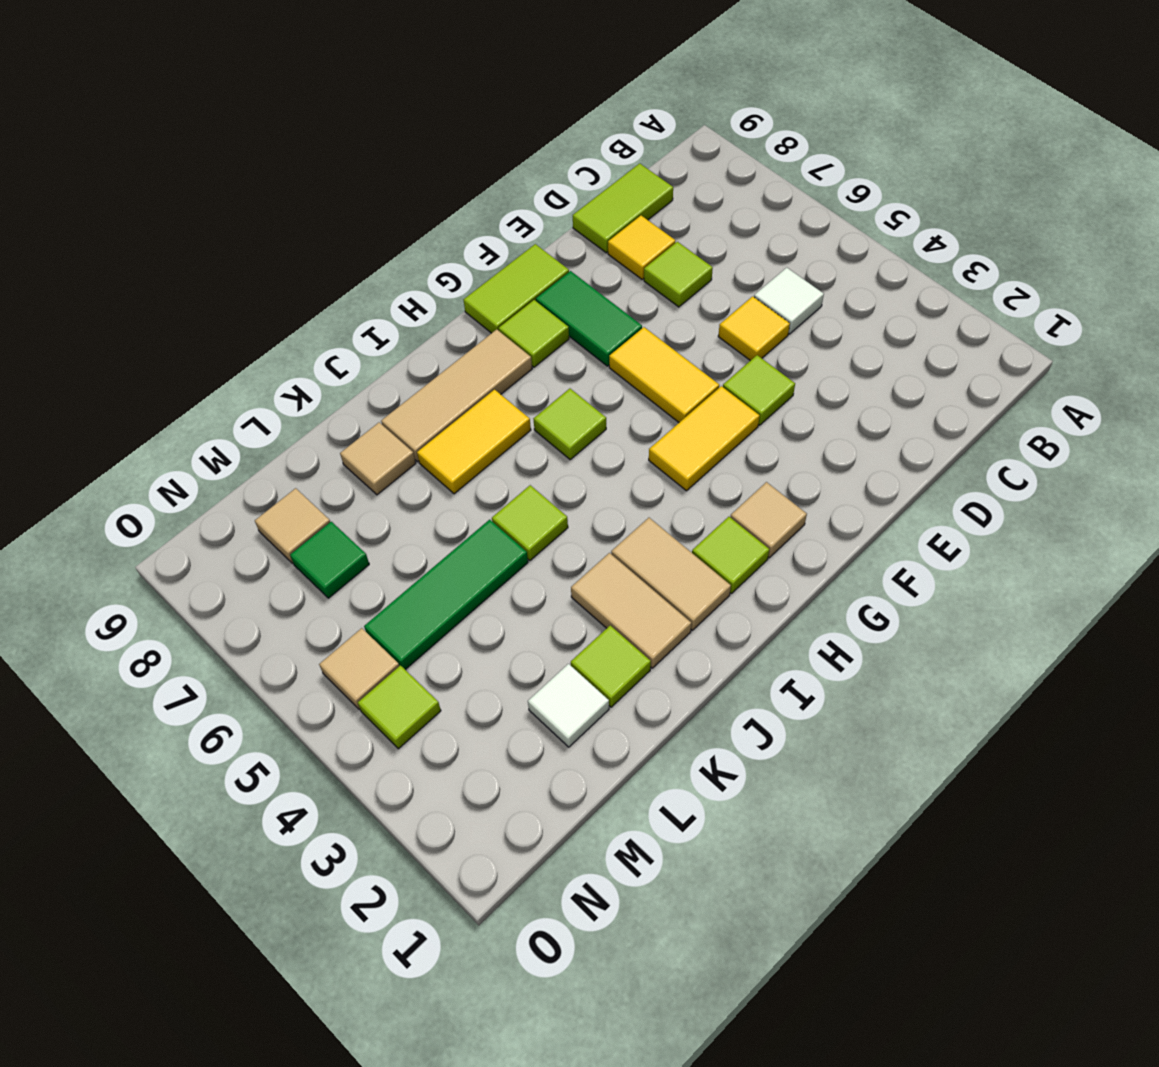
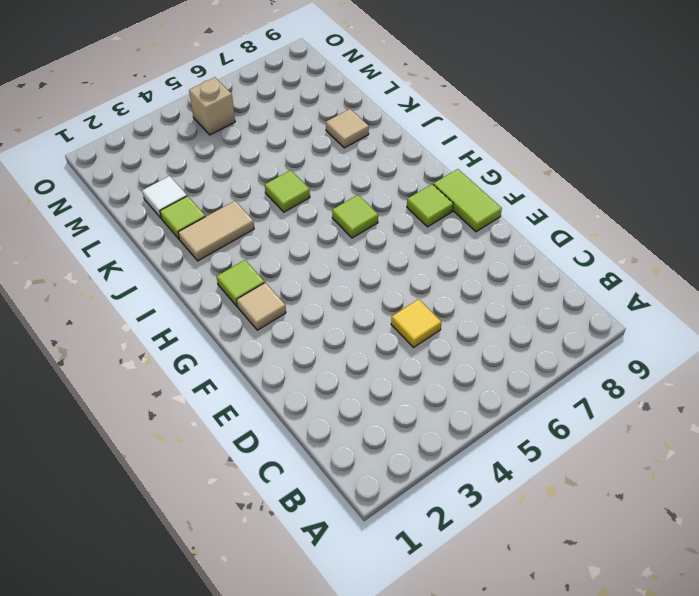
tan 1x1 brick [189,77,235,135] -> tan 1x1 tile [319,628,399,710]
none -> white 1x1 tile [754,267,824,334]
none -> lime 1x2 tile [573,163,673,253]
none -> lime 1x1 tile [644,242,713,307]

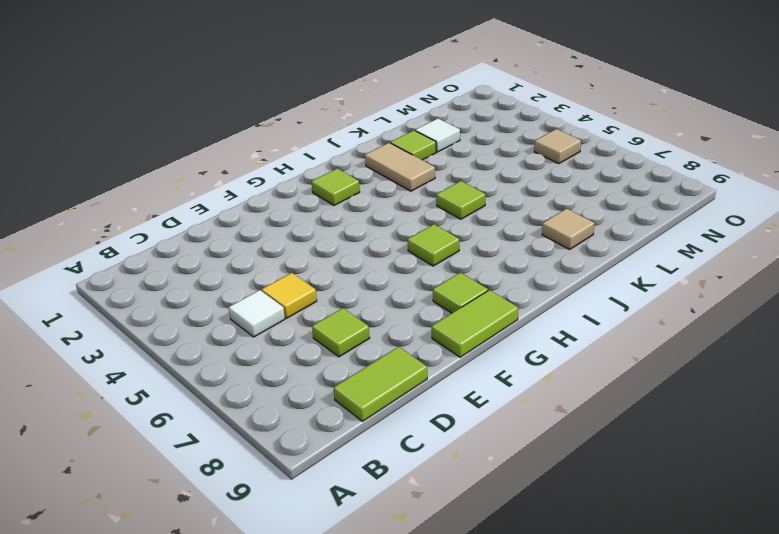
none -> yellow 1x1 tile [608,216,675,280]
none -> lime 1x1 tile [723,355,795,425]
none -> yellow 1x2 tile [649,386,760,491]

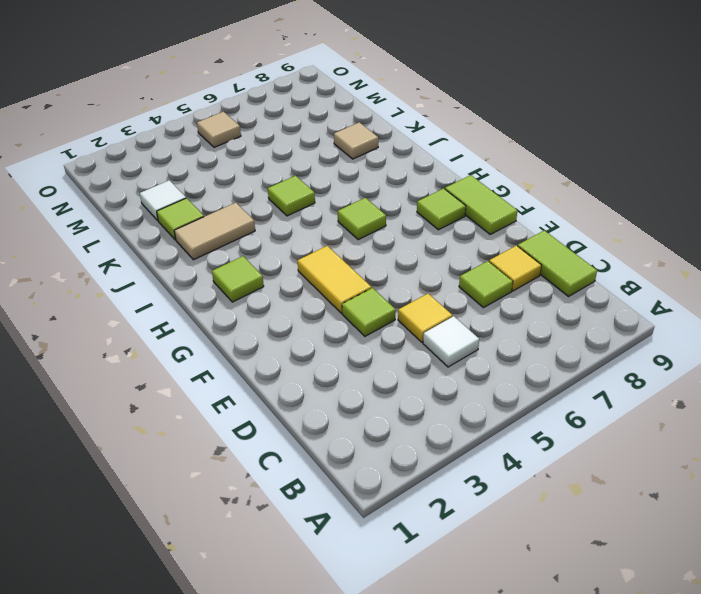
none -> yellow 1x2 tile [609,327,719,422]
none -> green 1x2 tile [536,271,642,366]
none -> tan 1x1 tile [730,482,807,558]

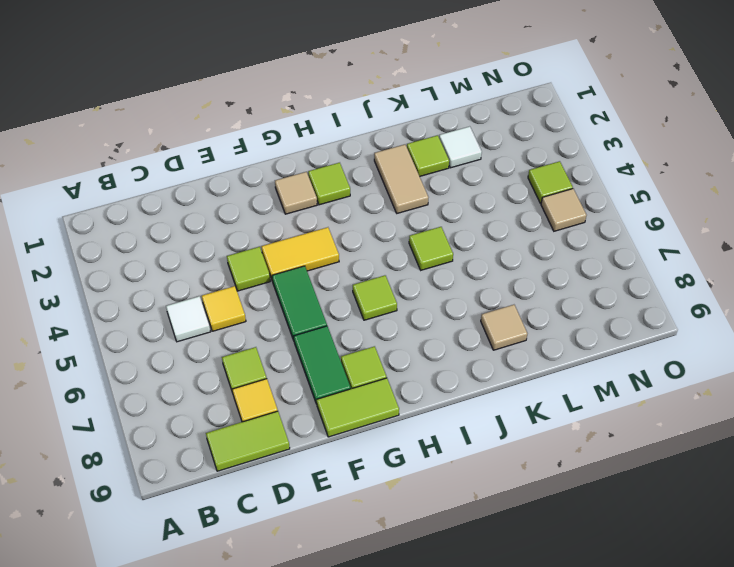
green 1x2 tile [272,266,327,340] -> yellow 1x2 tile [609,327,719,422]
none -> tan 1x3 tile [381,329,532,462]
none -> tan 1x2 tile [611,518,731,630]
none -> yellow 1x2 tile [417,390,531,494]

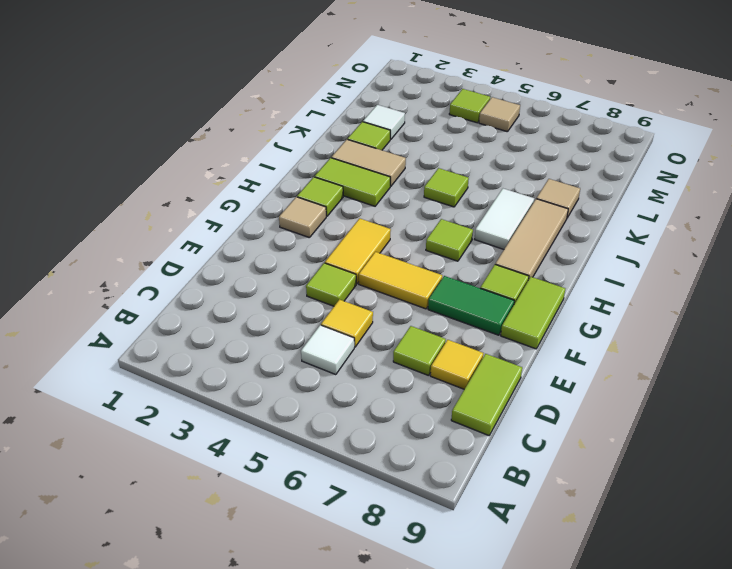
lime 1x2 tile [315,158,390,206] -> tan 1x2 tile [611,518,731,630]
white 1x2 tile [475,189,534,249] -> yellow 1x2 tile [417,390,531,494]
none -> green 1x3 tile [364,520,528,670]
none -> green 1x1 tile [290,522,369,598]
none -> tan 1x1 tile [255,488,330,563]

